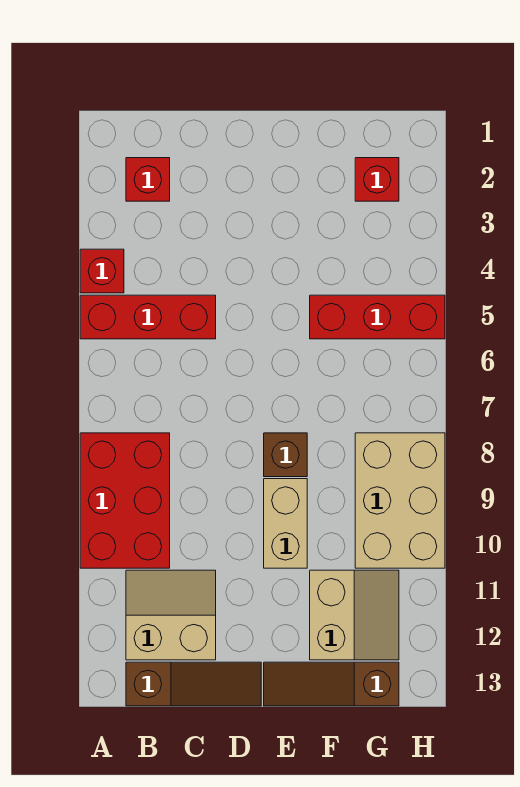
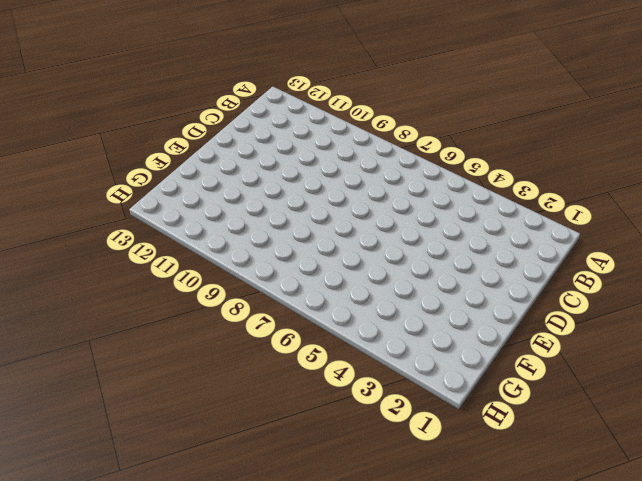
none -> red 1x1 brick [80,249,124,293]
none -> red 1x3 brick [80,295,216,339]
none -> red 2x3 brick [80,433,170,568]

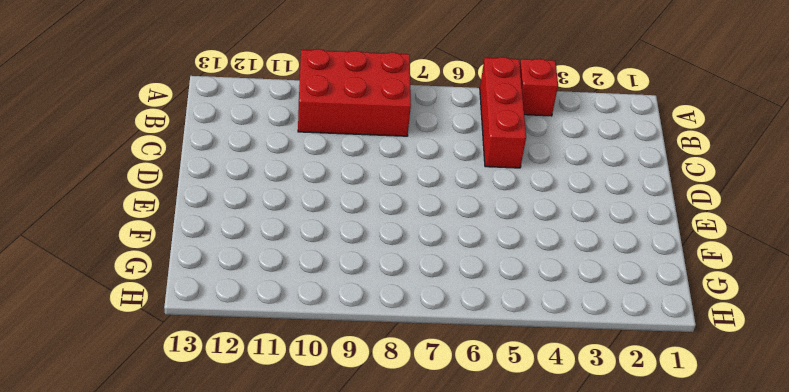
none -> red 1x1 brick [126,158,170,201]
none -> tan 2x2 slope [126,570,216,660]
none -> brown 1x3 slope [126,662,261,706]

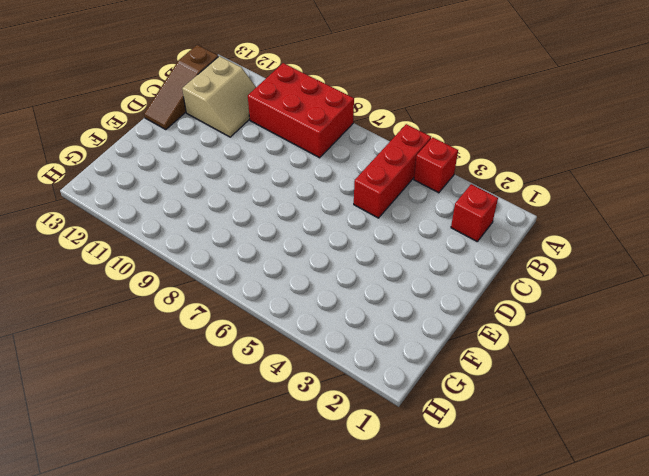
none -> brown 1x1 brick [264,433,307,477]
none -> tan 1x2 brick [264,479,307,568]
none -> brown 1x3 slope [264,662,399,706]

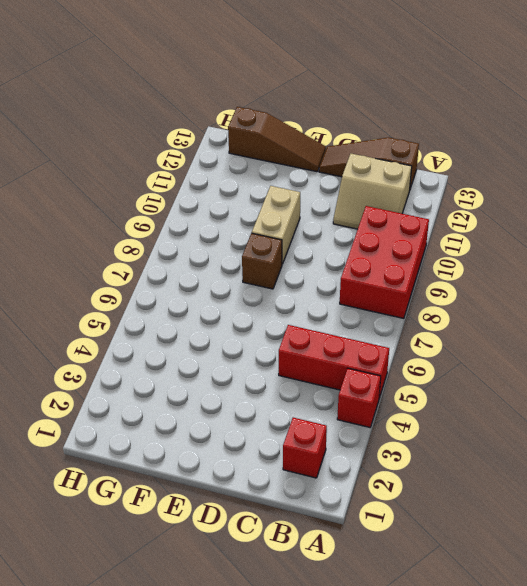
none -> red 1x3 brick [310,295,445,339]
none -> tan 2x2 slope [310,570,399,660]
none -> red 1x1 brick [355,158,399,201]

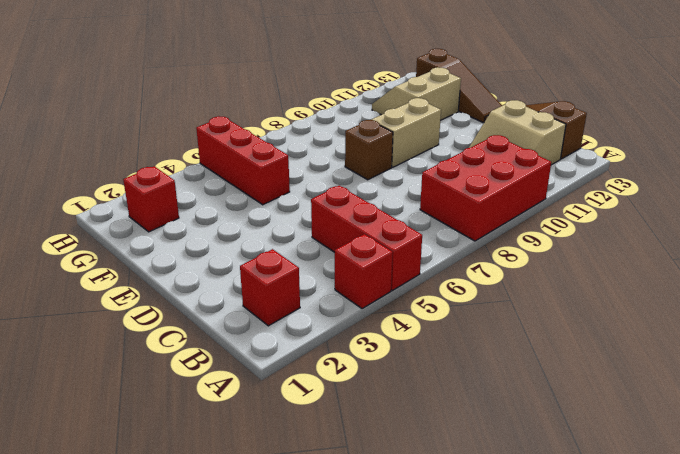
none -> tan 2x3 brick [355,433,445,568]

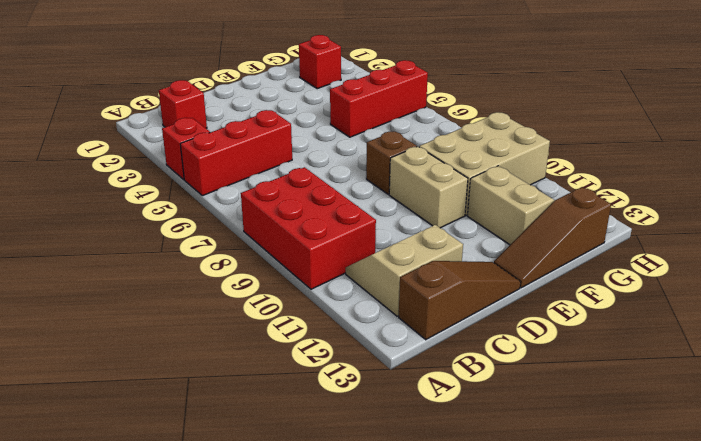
tan 2x3 brick [419,112,550,215] -> tan 2x3 brick turned to [355,433,445,568]

